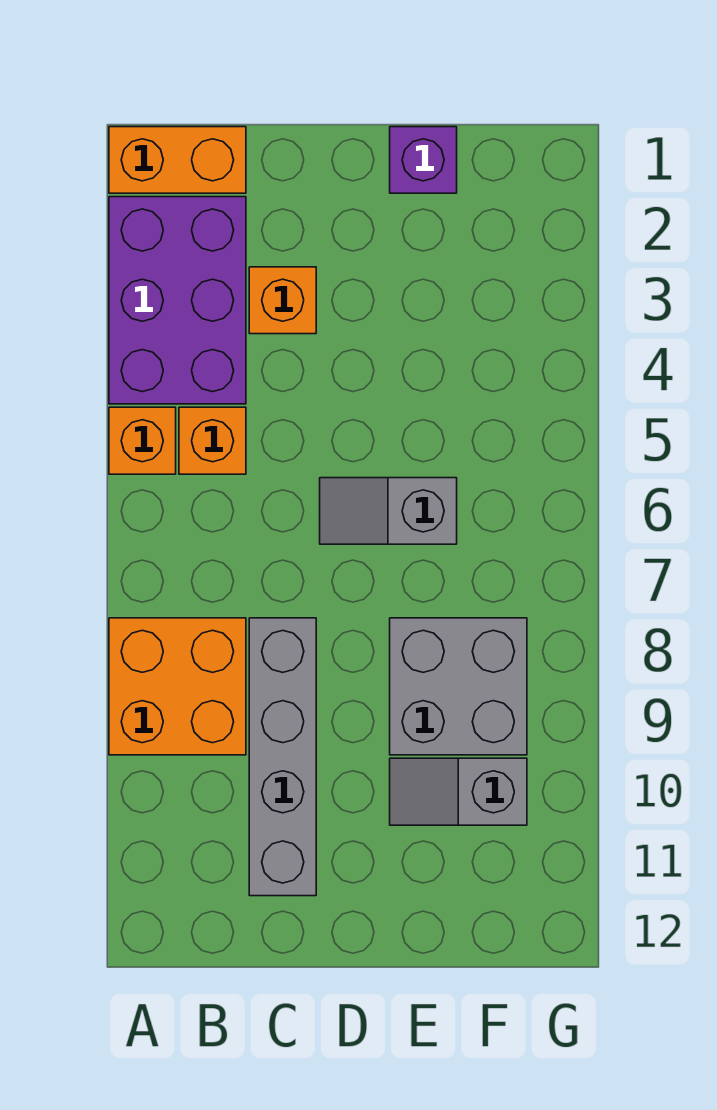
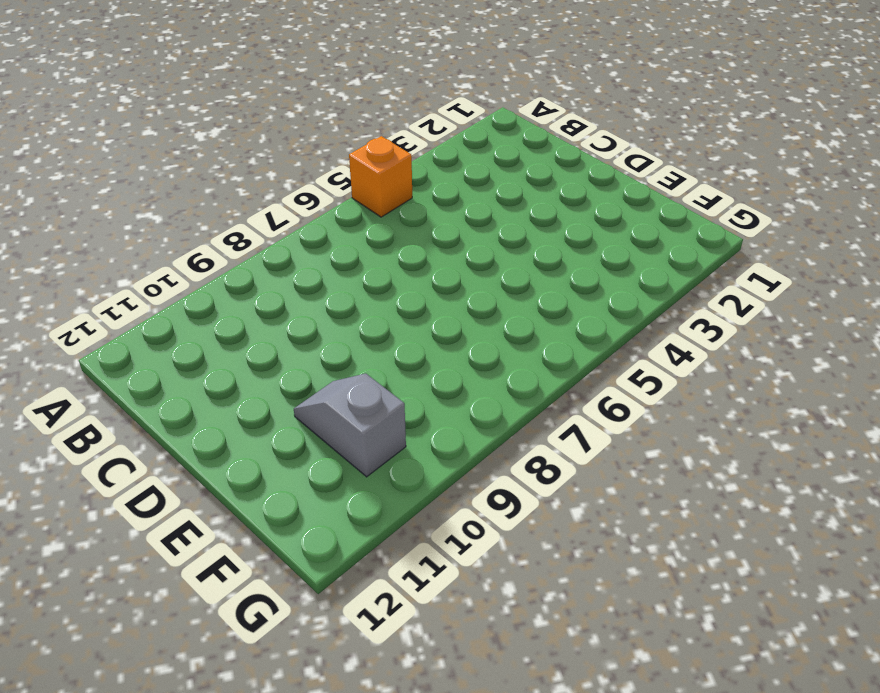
none -> orange 1x2 brick [109,127,246,193]
none -> purple 2x3 brick [109,197,246,404]

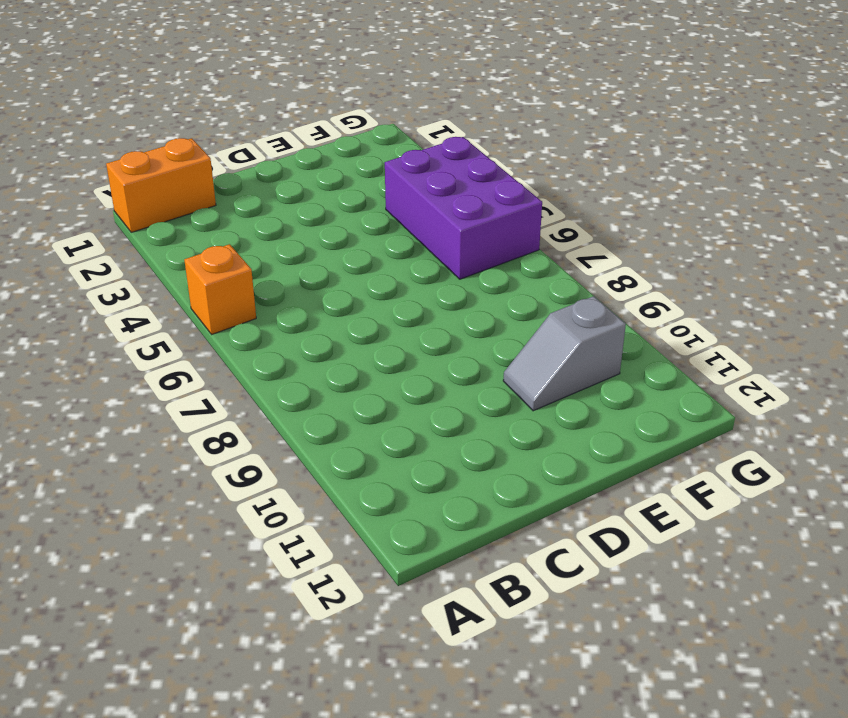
purple 2x3 brick [385,137,542,279] -> purple 2x3 brick moved to [109,197,246,404]
none -> orange 2x2 brick [109,618,246,755]
none -> orange 1x1 brick [179,407,246,474]

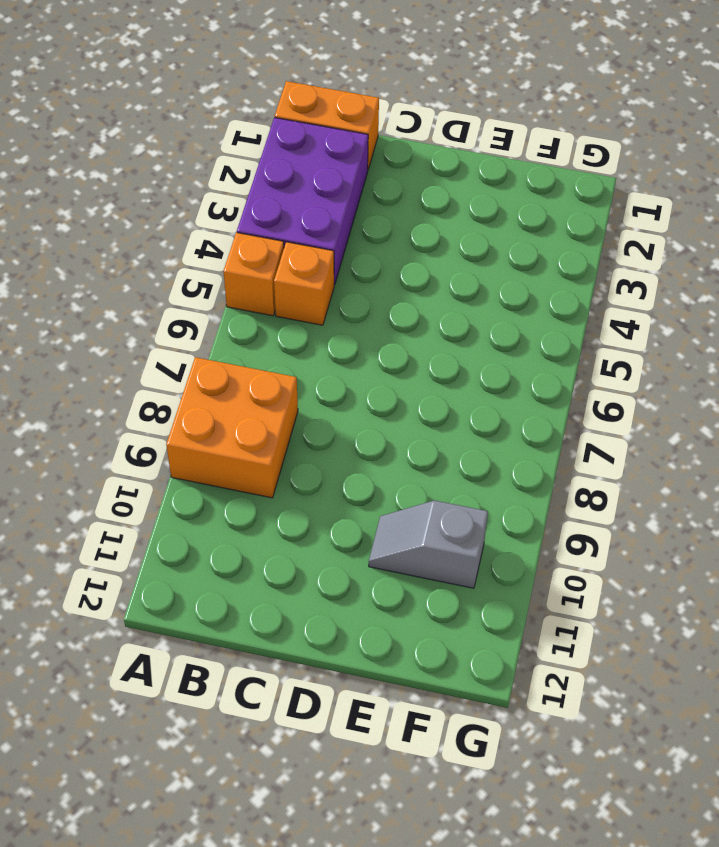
none -> orange 1x1 brick [249,267,316,334]
none -> grey 1x4 brick [249,618,316,896]

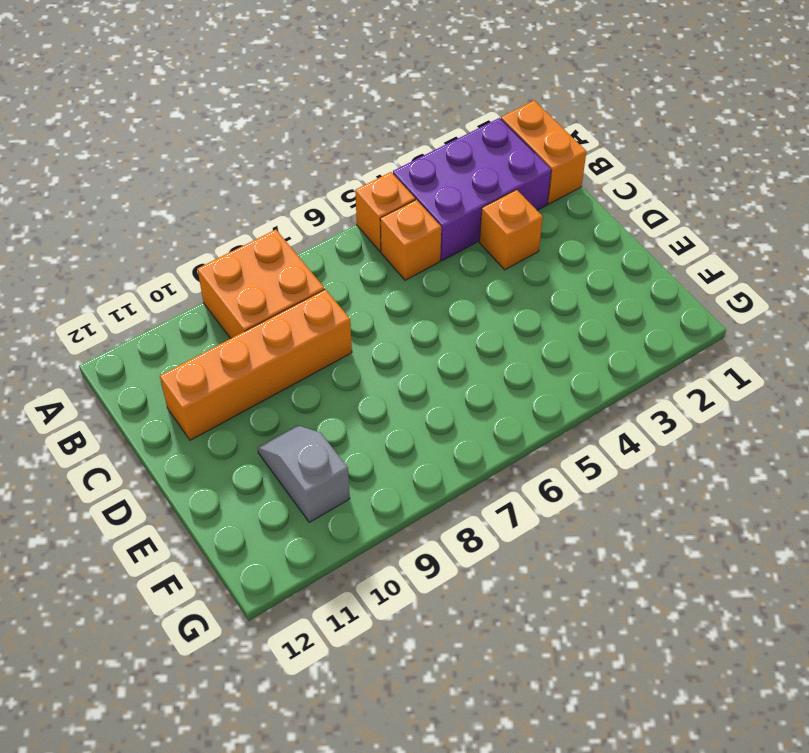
orange 1x4 brick [160,289,352,440] -> grey 1x4 brick [249,618,316,896]
none -> grey 1x2 slope [320,478,457,544]
none -> purple 1x1 brick [390,127,457,193]

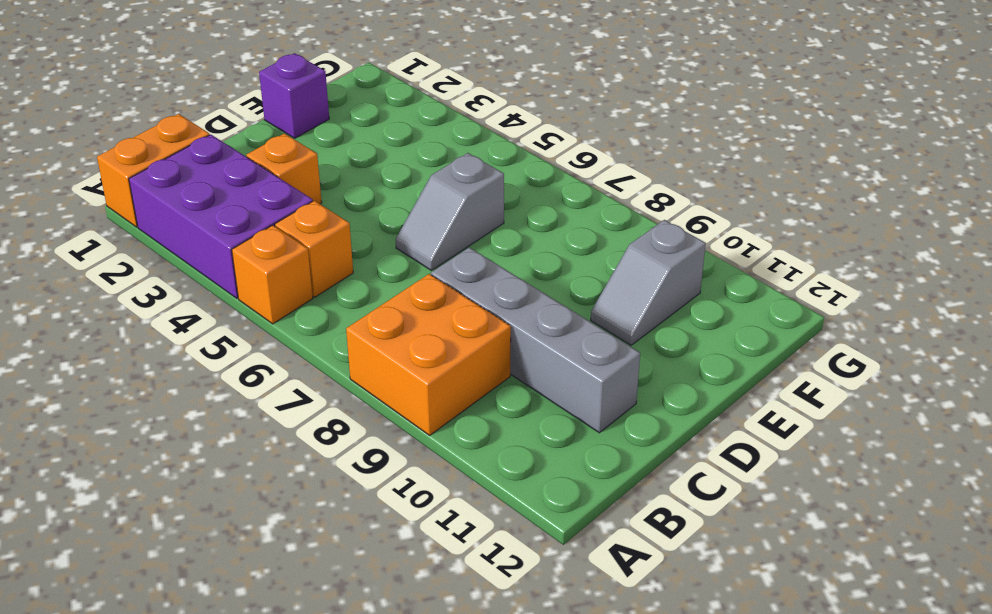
none -> grey 2x2 brick [390,618,527,755]

